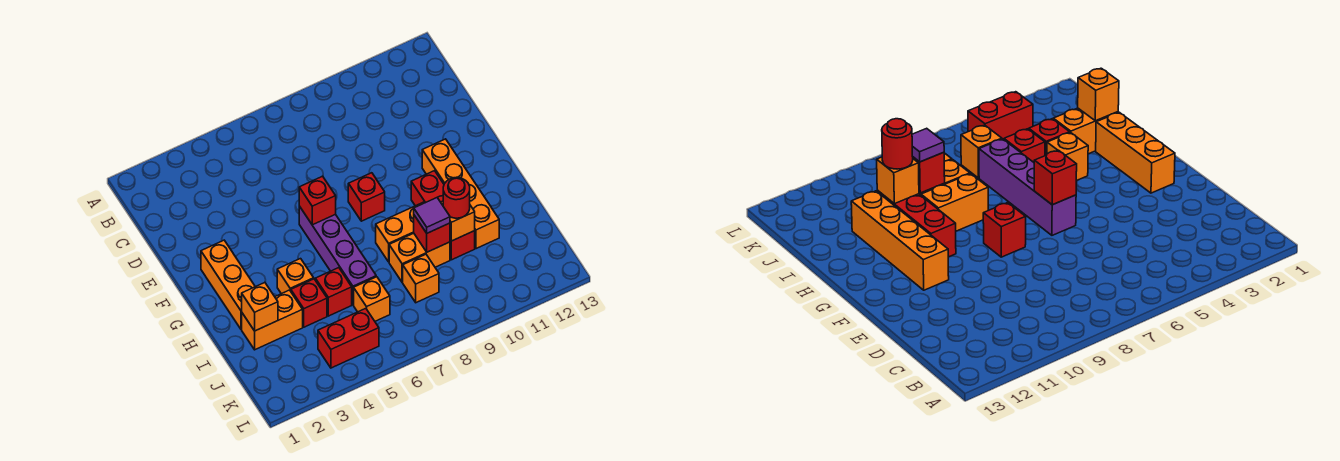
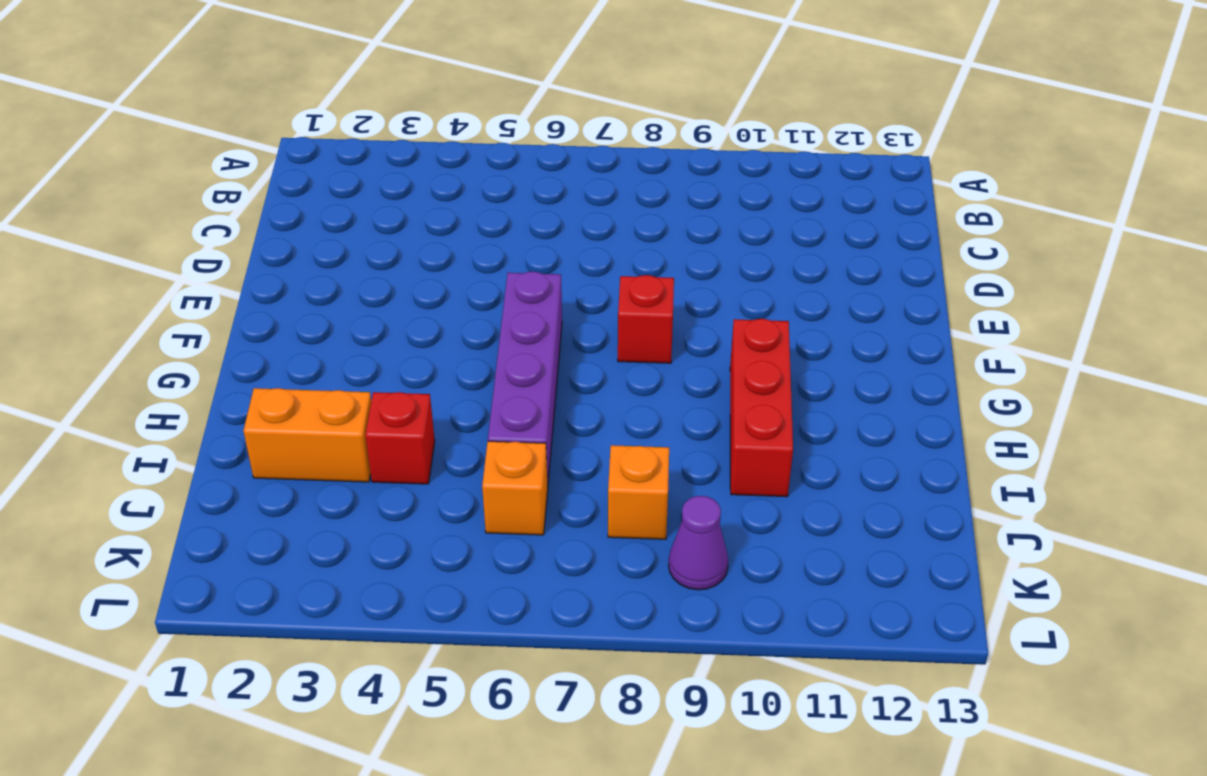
purple 1x1 cone [669,496,728,590] -> none
none -> orange 1x3 brick [201,240,255,329]
none -> orange 1x4 brick [422,139,499,249]
none -> orange 1x1 brick [277,259,314,294]

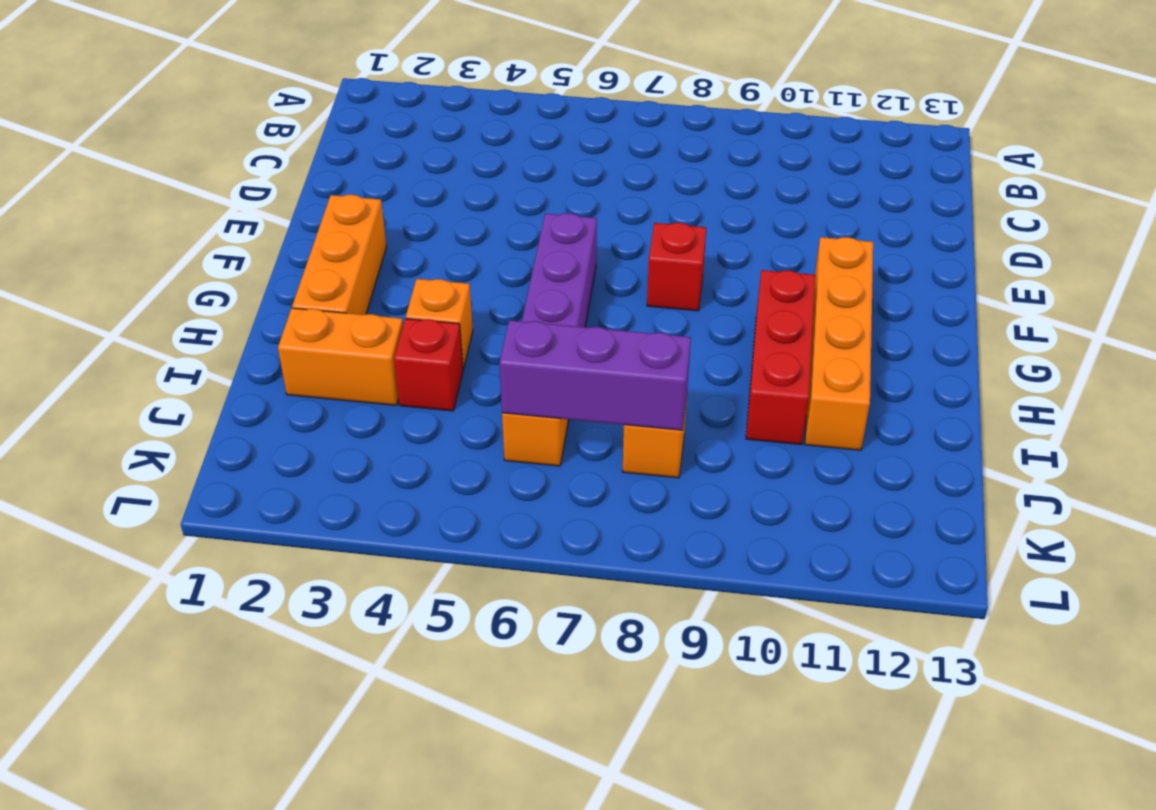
purple 1x3 brick [500,320,691,430] -> none
none -> orange 1x2 brick [376,202,424,262]
none -> red 1x1 brick [315,268,352,316]
none -> orange 1x2 brick [389,233,450,282]

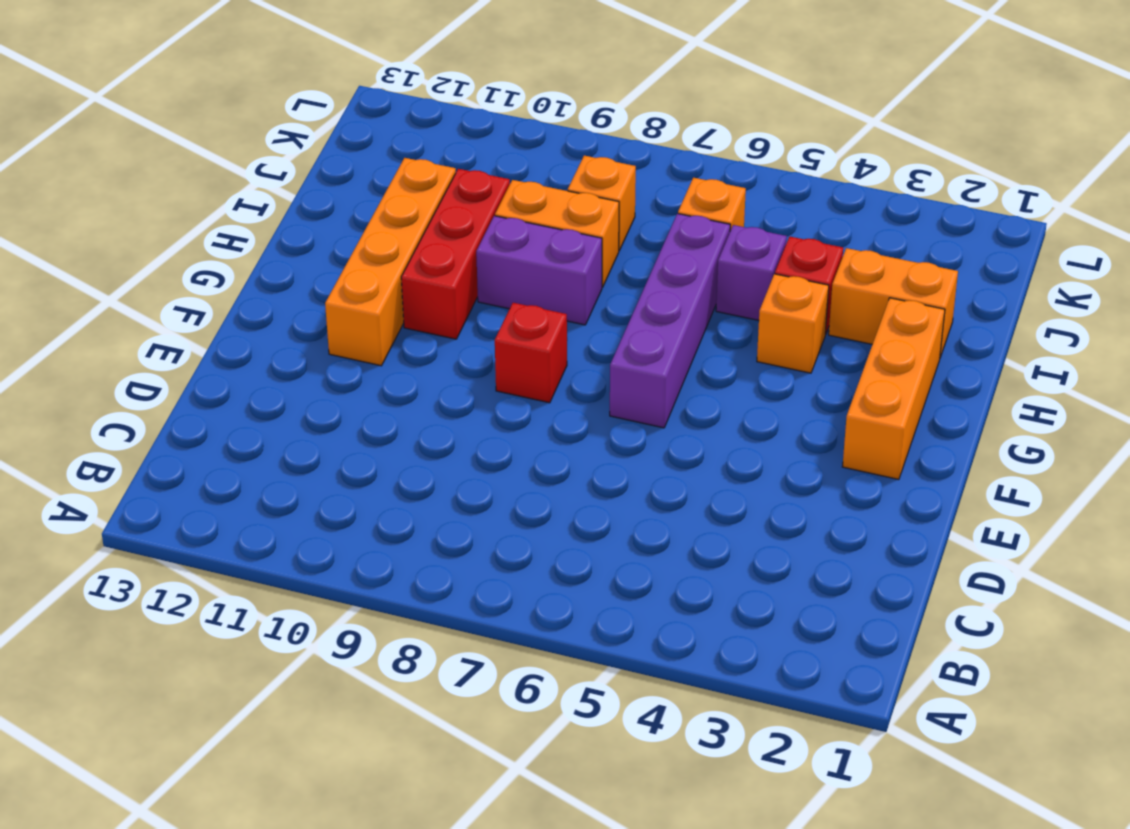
purple 1x2 brick [476,216,602,325] -> orange 1x2 brick [376,202,424,262]
purple 1x1 brick [716,225,787,320] -> red 1x1 brick [315,268,352,316]
none -> red 1x2 brick [318,308,379,368]
none -> red 1x1 brick [299,176,336,225]
none -> orange 1x1 brick [242,283,278,331]

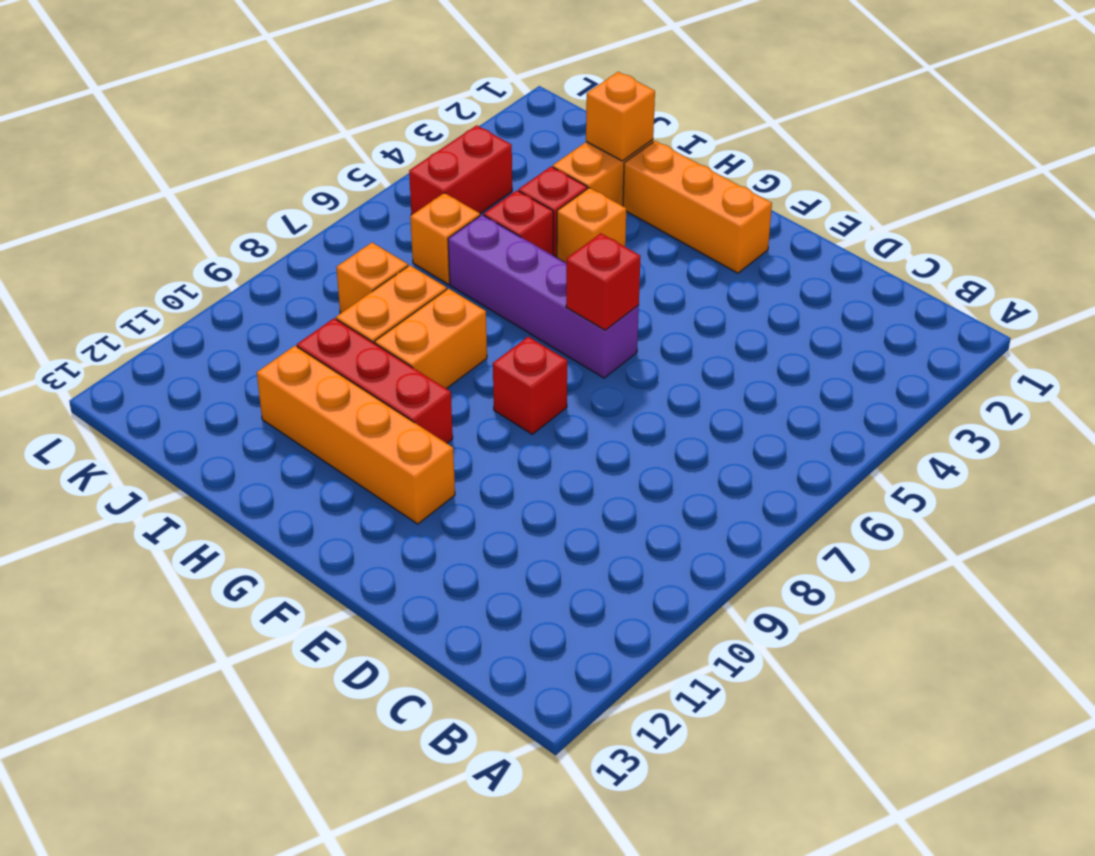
none -> red 1x1 brick [414,215,450,252]
none -> orange 1x1 brick [441,201,475,241]
none -> purple 1x1 tile [414,198,450,233]

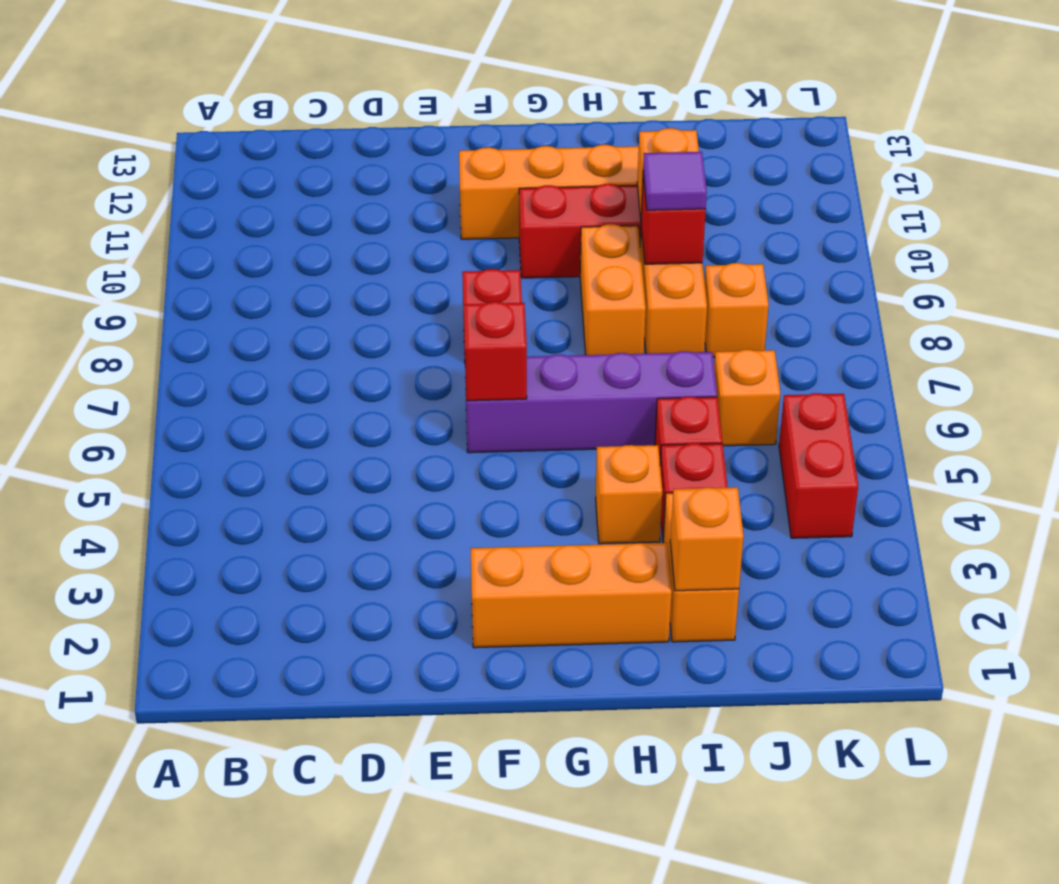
none -> red 1x1 round brick [443,178,470,218]

